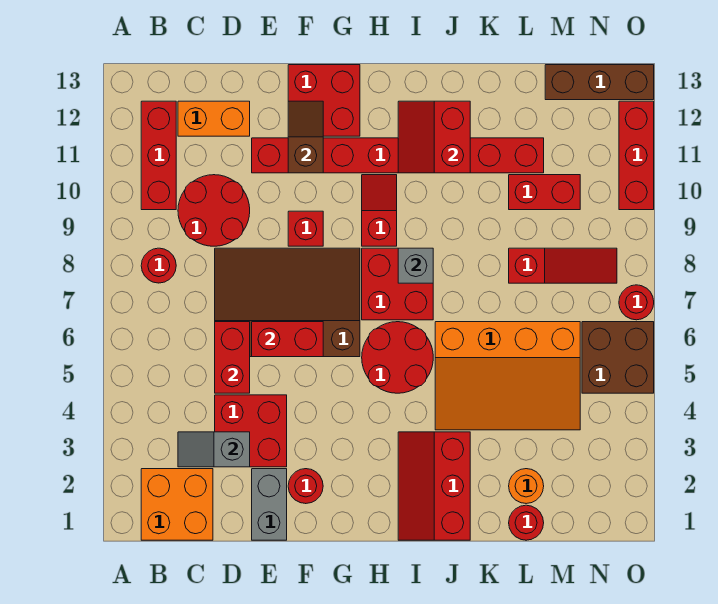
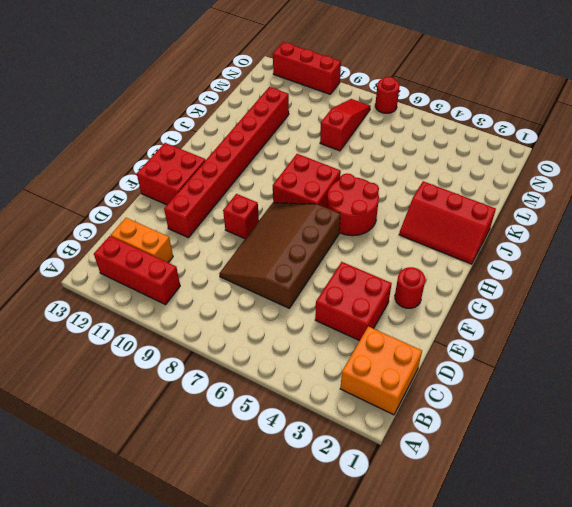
orange 1x2 brick [111,218,173,263] -> orange 1x2 brick turned to [178,101,250,136]
none -> red 1x1 round brick [141,248,176,283]
none -> red 2x2 round brick [178,175,250,246]
none -> grey 1x2 brick [252,469,287,540]
none -> red 1x2 slope [362,175,397,246]

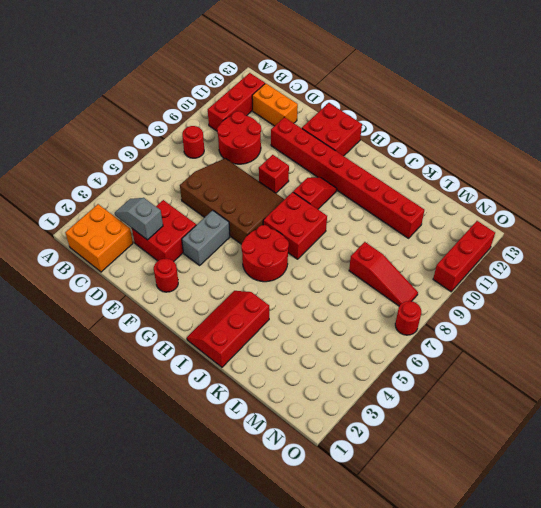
grey 1x2 brick [182,210,230,265] -> grey 1x2 brick moved to [252,469,287,540]
none -> orange 3x4 slope [435,322,580,430]
none -> red 1x1 round brick [509,505,544,540]
none -> orange 1x1 round brick [509,469,544,504]
none -> red 1x2 brick [509,175,580,210]

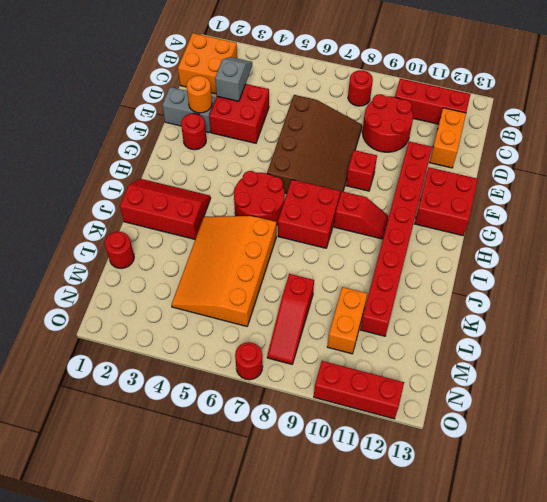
orange 1x1 round brick [186,76,212,113] -> orange 1x1 round brick moved to [509,469,544,504]
orange 1x2 brick [327,287,367,354] -> red 1x2 brick [509,175,580,210]
none -> brown 1x3 brick [545,65,654,100]
none -> brown 2x2 brick [582,322,654,393]
none -> red 1x2 brick [215,322,250,393]
none -> red 1x2 brick [252,322,323,357]

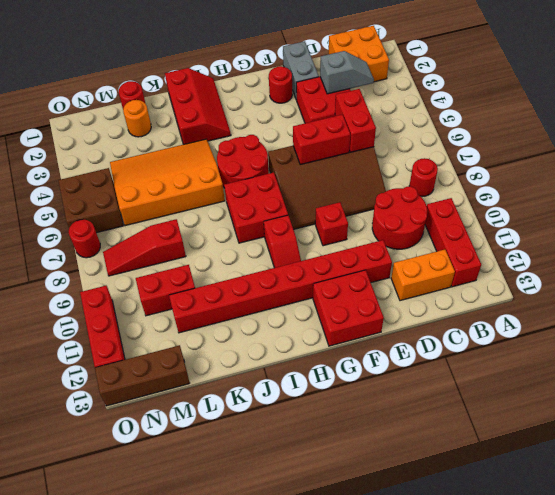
none -> brown 1x2 slope [288,101,323,173]
none -> grey 1x1 brick [398,248,433,283]
none -> red 2x2 slope [398,101,470,173]

